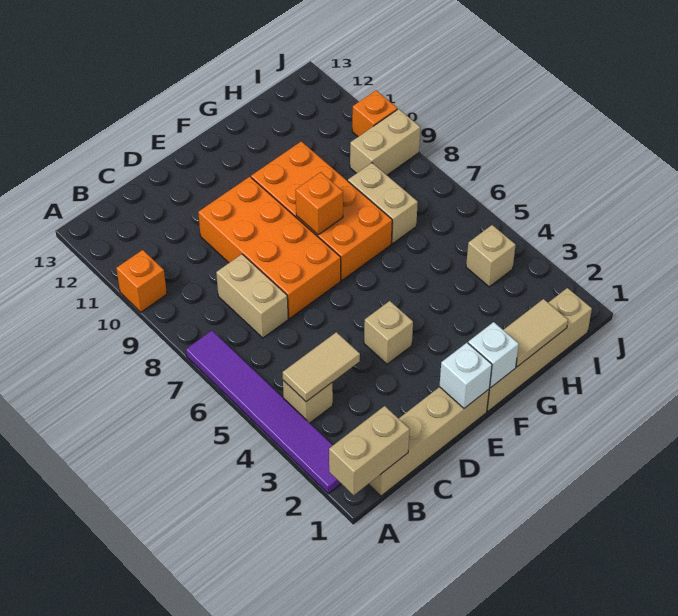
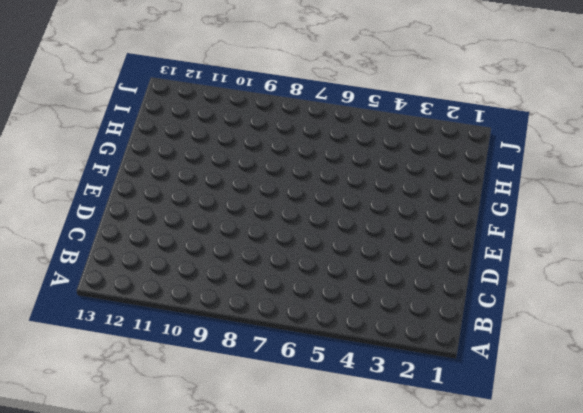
none -> purple 1x6 tile [186,331,341,494]
none -> orange 1x1 brick [116,250,167,312]
none -> tan 1x4 brick [369,387,489,496]

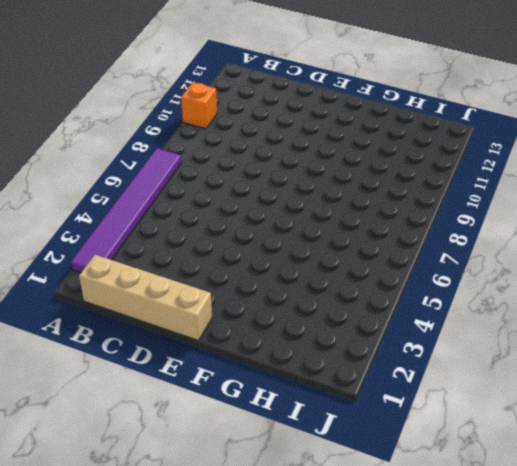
none -> tan 1x1 brick [283,380,333,423]
none -> tan 1x2 brick [216,254,288,338]
none -> orange 2x4 brick [198,177,341,319]

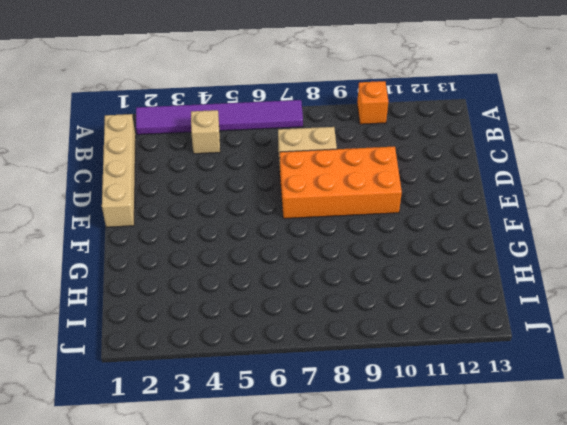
none -> tan 1x1 brick [364,301,413,364]
none -> tan 1x4 brick [487,288,592,411]
none -> orange 2x4 brick [251,141,392,280]

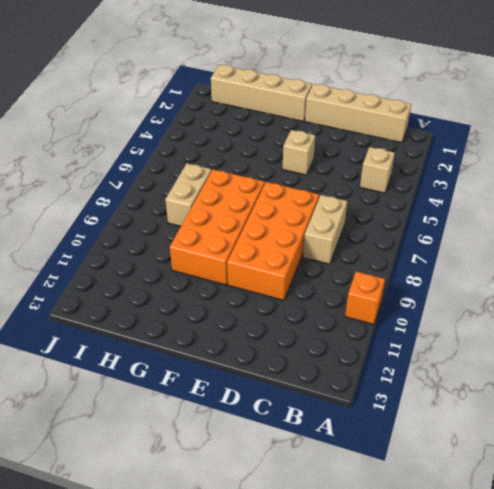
none -> purple 1x6 tile [186,331,341,494]
none -> tan 1x1 brick [466,225,515,287]
none -> tan 1x2 brick [350,109,420,175]

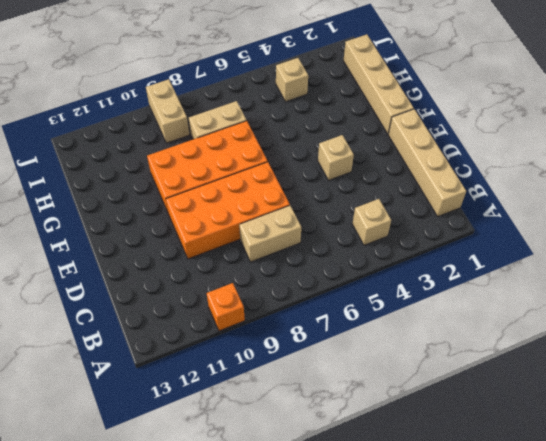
none -> purple 1x6 tile [186,331,341,494]
none -> orange 1x1 brick [352,90,397,137]
none -> tan 1x2 brick [329,406,410,495]

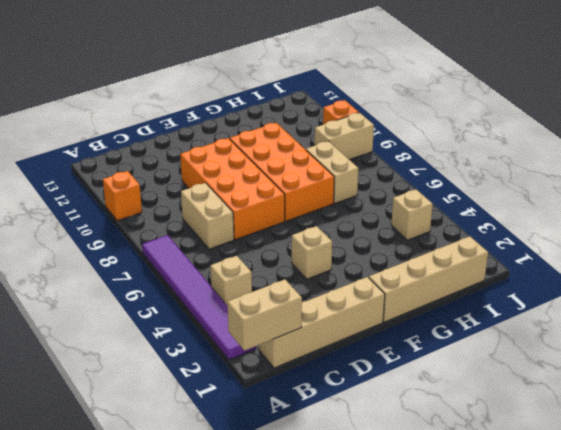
none -> tan 1x2 tile [283,332,360,402]
none -> white 1x1 brick [439,343,492,408]
none -> white 1x1 brick [468,322,519,388]

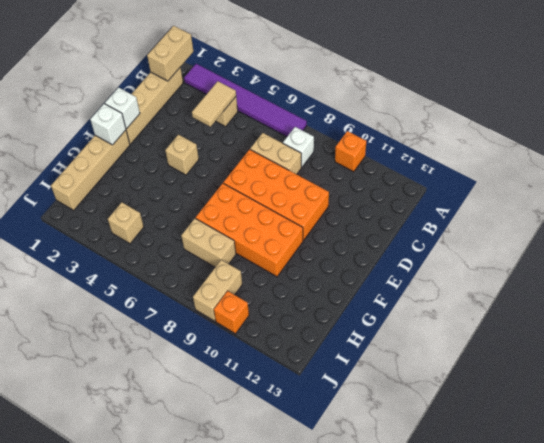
white 1x1 brick [283,127,314,167] -> none
none -> orange 1x1 brick [296,172,343,235]
none -> tan 1x2 tile [504,299,568,367]

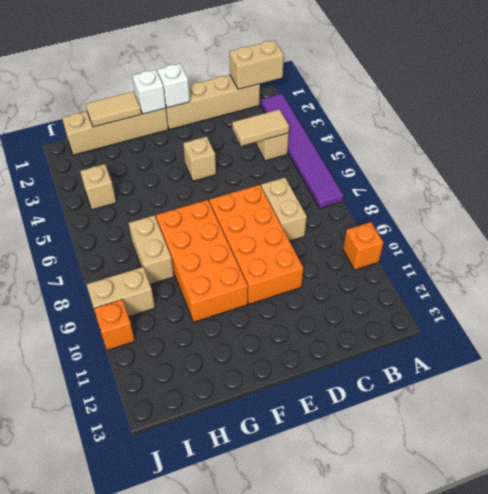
none -> orange 1x1 brick [296,172,343,235]

